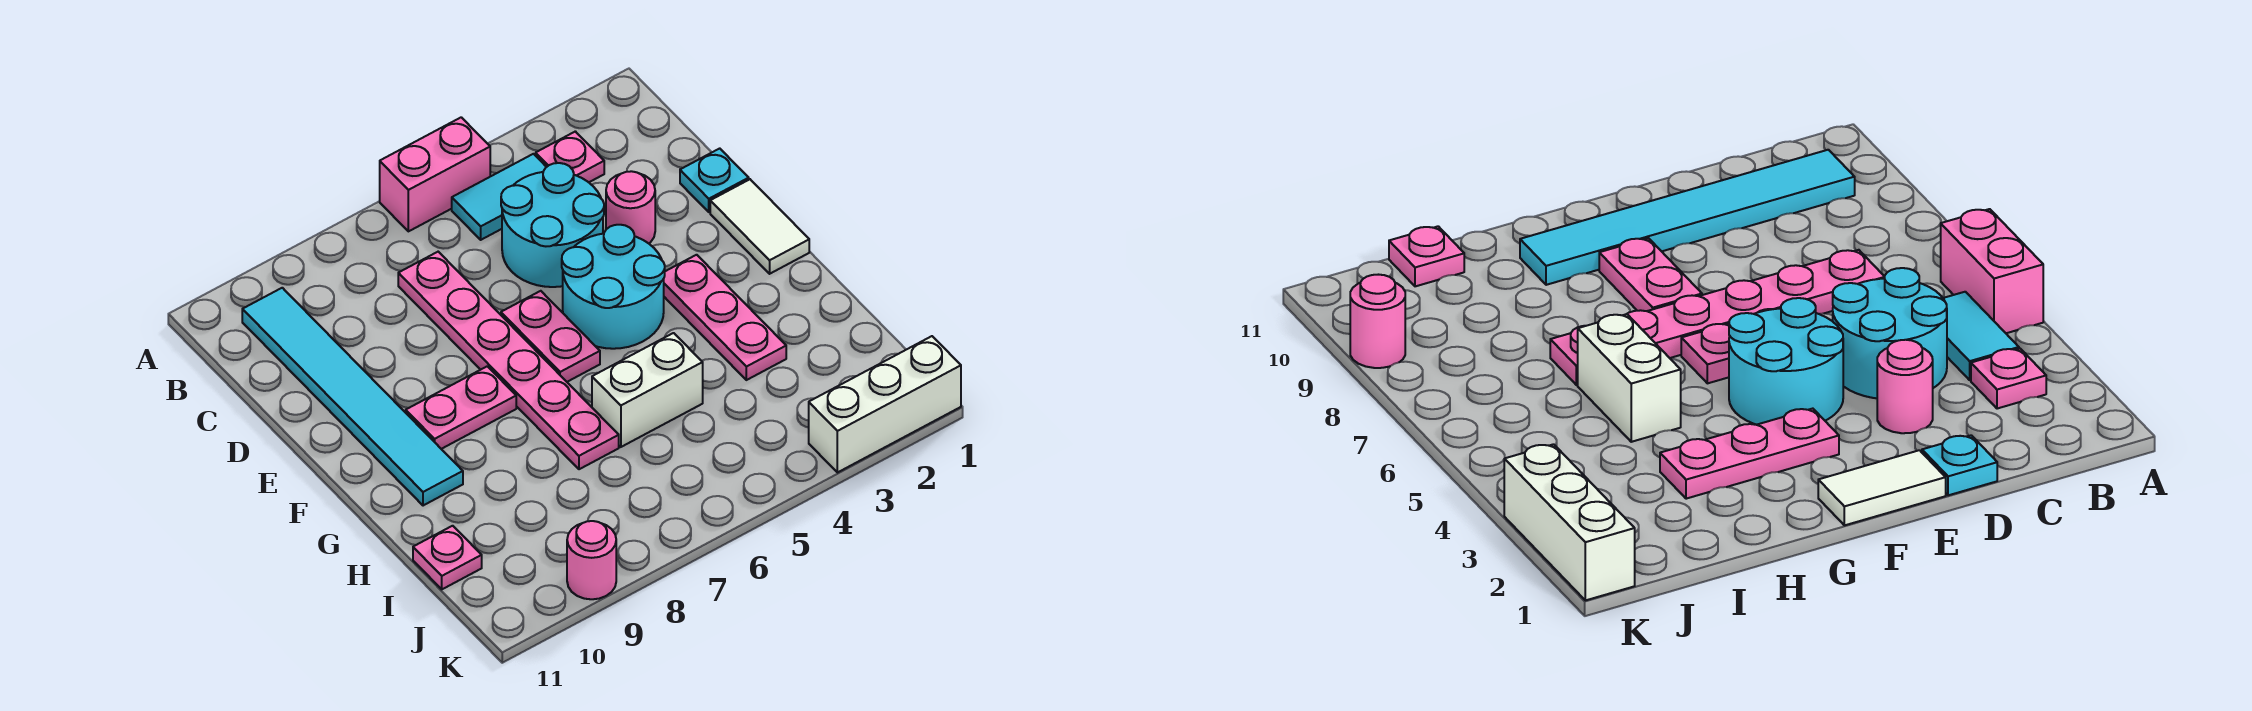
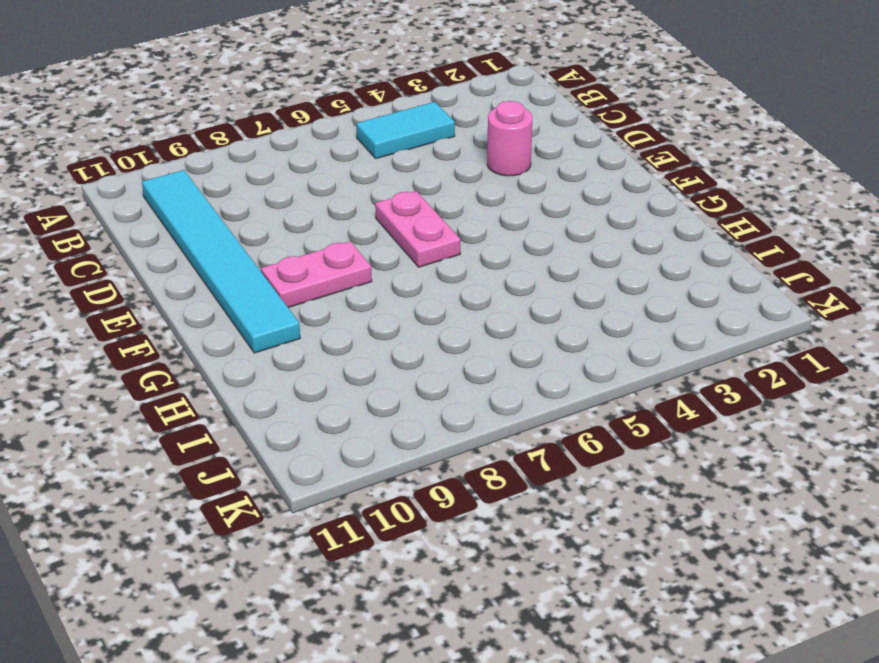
none -> pink 1x2 brick [380,117,490,231]
none -> pink 1x1 plate [536,131,604,182]
none -> cyan 2x2 round brick [501,163,604,287]

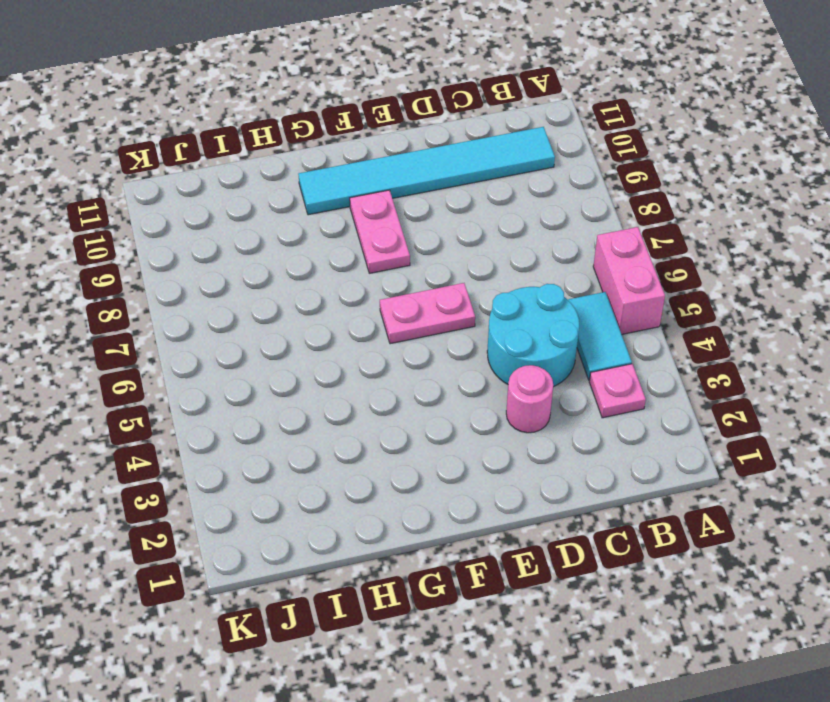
none -> pink 1x6 plate [398,252,619,469]
none -> cyan 1x1 plate [680,148,749,212]
none -> white 1x2 tile [710,179,809,274]

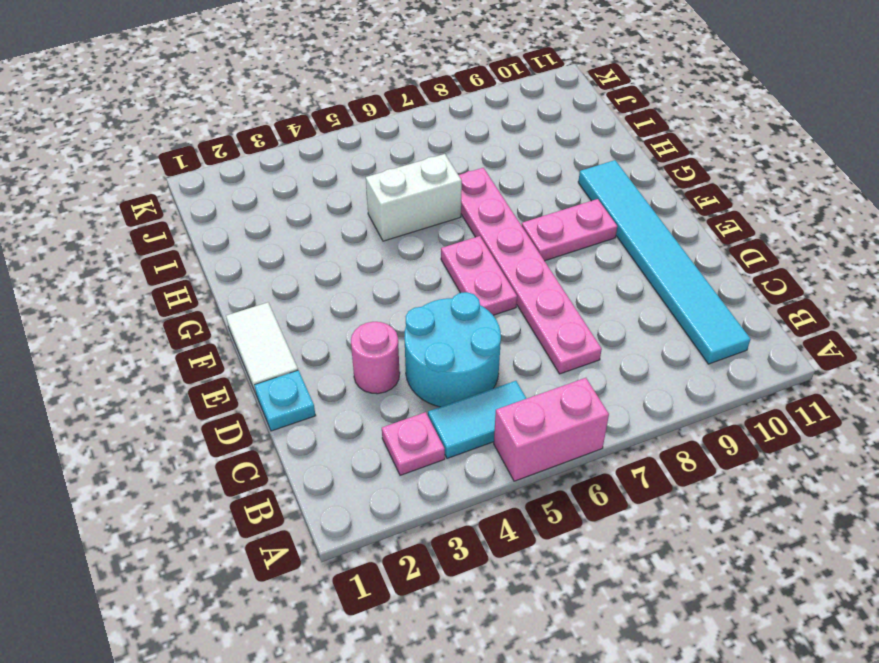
none -> cyan 2x2 round brick [562,225,665,349]
none -> pink 1x3 plate [664,255,786,380]
none -> pink 1x1 plate [413,526,482,589]

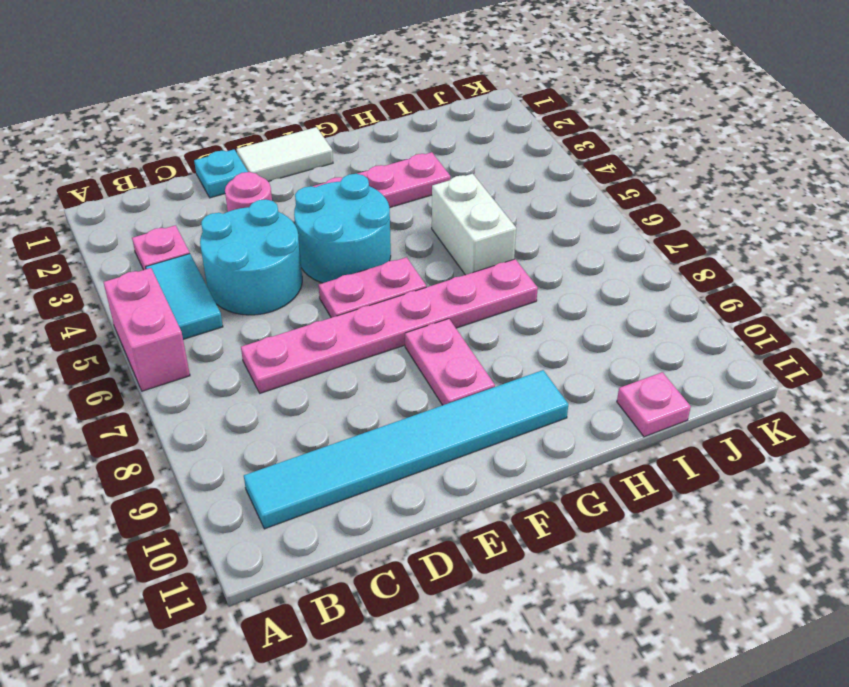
none -> white 1x3 brick [809,336,961,473]
none -> pink 1x1 round brick [567,521,616,599]

